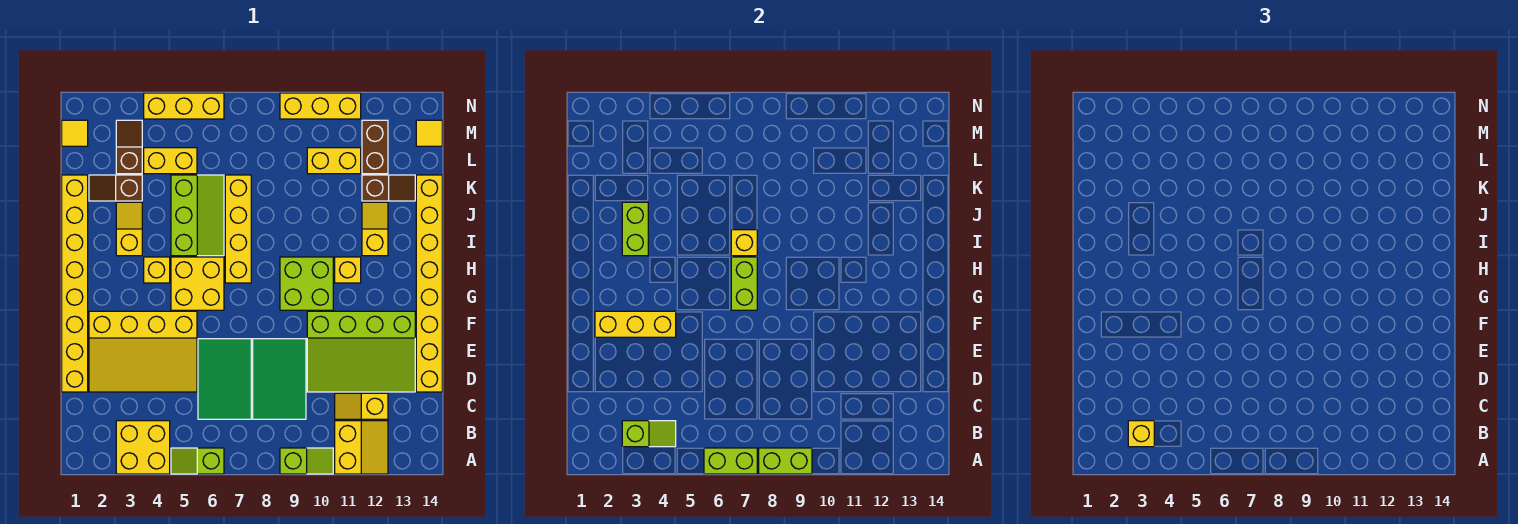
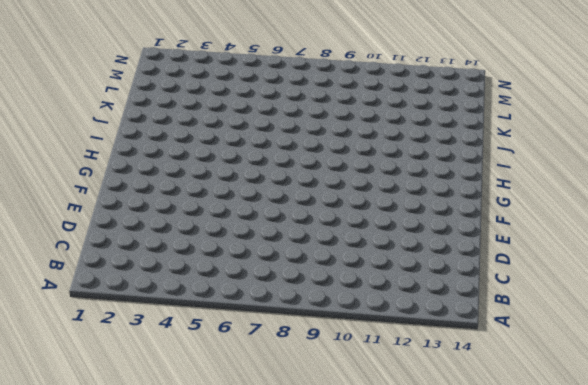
none -> yellow 2x2 brick [116,421,170,474]
none -> lime 1x2 slope [171,448,224,474]
none -> lime 1x2 slope [280,448,333,474]
none -> yellow 2x2 slope [335,421,388,474]

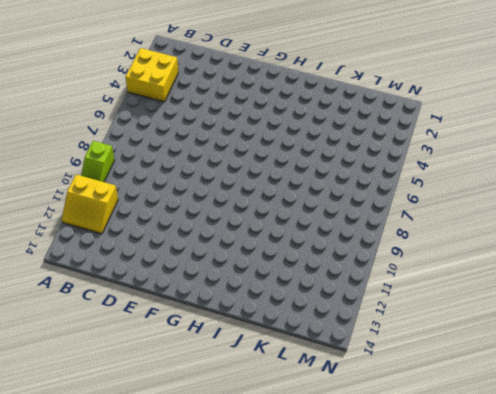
none -> lime 1x2 slope [171,448,224,474]
none -> green 2x3 tile [198,339,251,419]
none -> green 2x3 tile [253,339,306,419]
none -> yellow 1x2 slope [335,393,388,419]

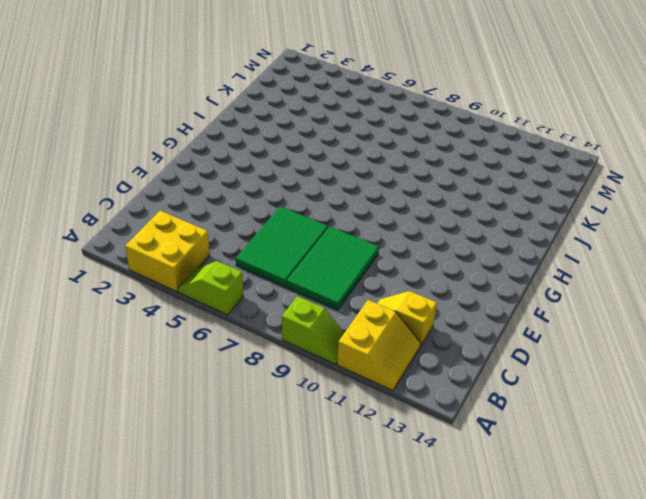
none -> yellow 1x8 brick [62,175,88,392]
none -> yellow 3x4 slope [89,311,197,392]
none -> lime 3x4 slope [307,311,415,392]
none -> yellow 1x8 brick [416,175,442,392]

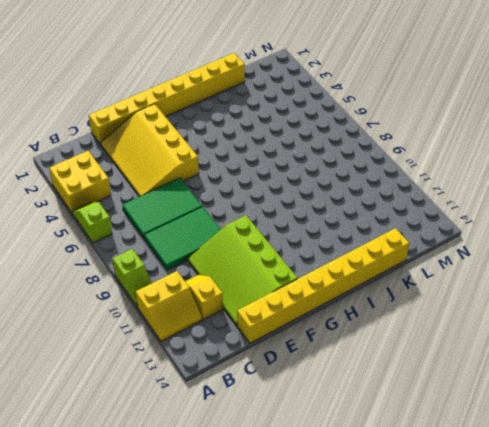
none -> yellow 2x2 brick [171,257,224,310]
none -> lime 2x2 brick [280,257,333,310]
none -> yellow 1x1 brick [144,257,170,283]
none -> yellow 1x4 brick [225,175,251,283]

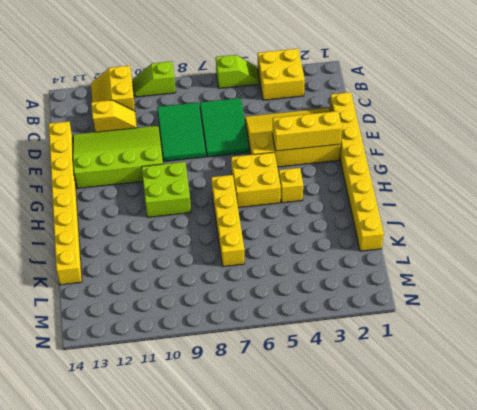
none -> yellow 1x1 brick [335,257,361,283]
none -> yellow 1x2 slope [116,202,142,256]
none -> lime 2x3 slope [171,175,224,256]
none -> yellow 1x2 slope [362,202,388,256]

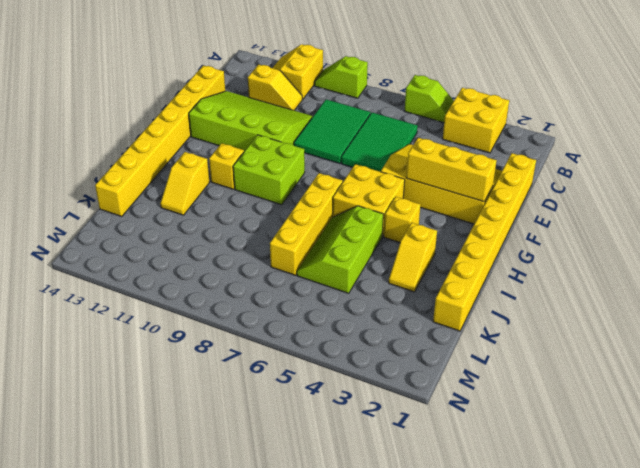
none -> brown 1x2 slope [89,175,142,201]
none -> brown 1x2 slope [362,175,415,201]
none -> brown 1x2 slope [116,120,142,174]
none -> yellow 1x2 brick [144,148,197,174]

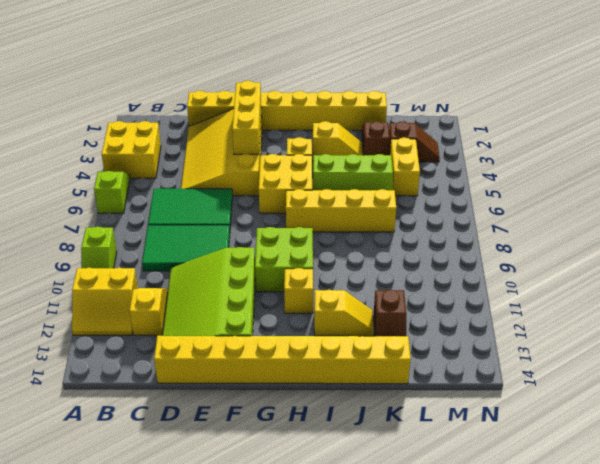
none -> yellow 1x2 brick [307,148,361,174]
none -> brown 1x2 brick [362,120,388,174]
none -> yellow 1x1 tile [62,120,88,146]
none -> yellow 1x1 tile [416,120,442,146]

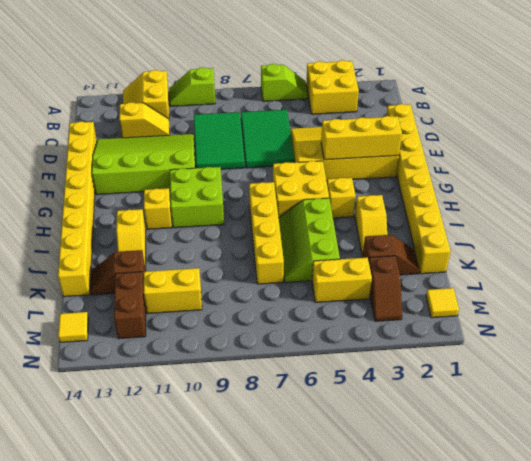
none -> yellow 1x3 brick [144,93,224,119]
none -> yellow 1x3 brick [280,93,361,119]
none -> lime 1x2 brick [704,448,757,474]
none -> lime 1x2 brick [759,448,812,474]

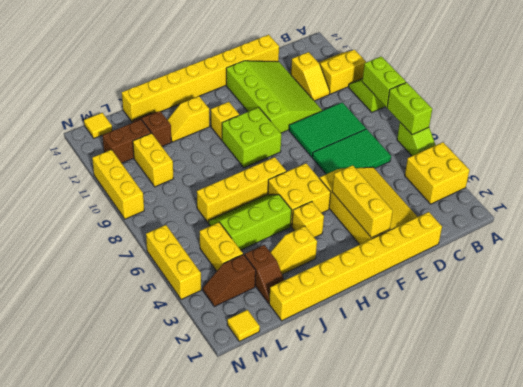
none -> lime 1x2 slope [622,421,676,447]
none -> lime 1x2 brick [731,257,757,310]
none -> lime 1x2 brick [622,202,648,256]
none -> yellow 1x1 brick [731,230,757,256]

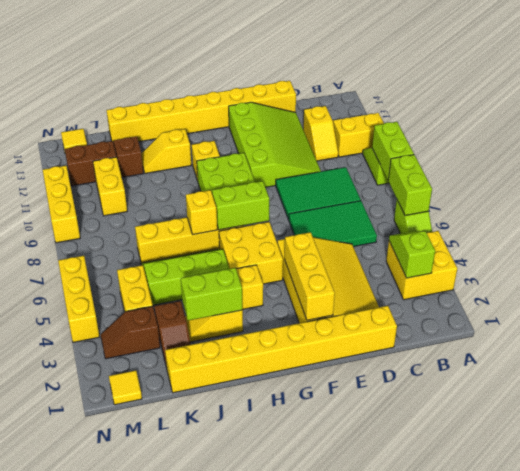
none -> yellow 1x1 brick [1128,421,1154,447]

